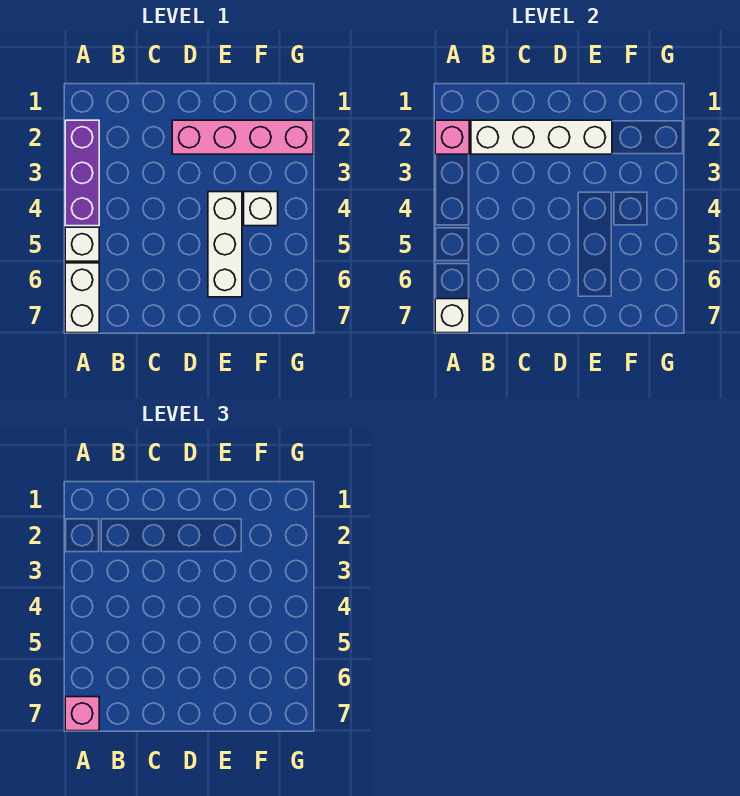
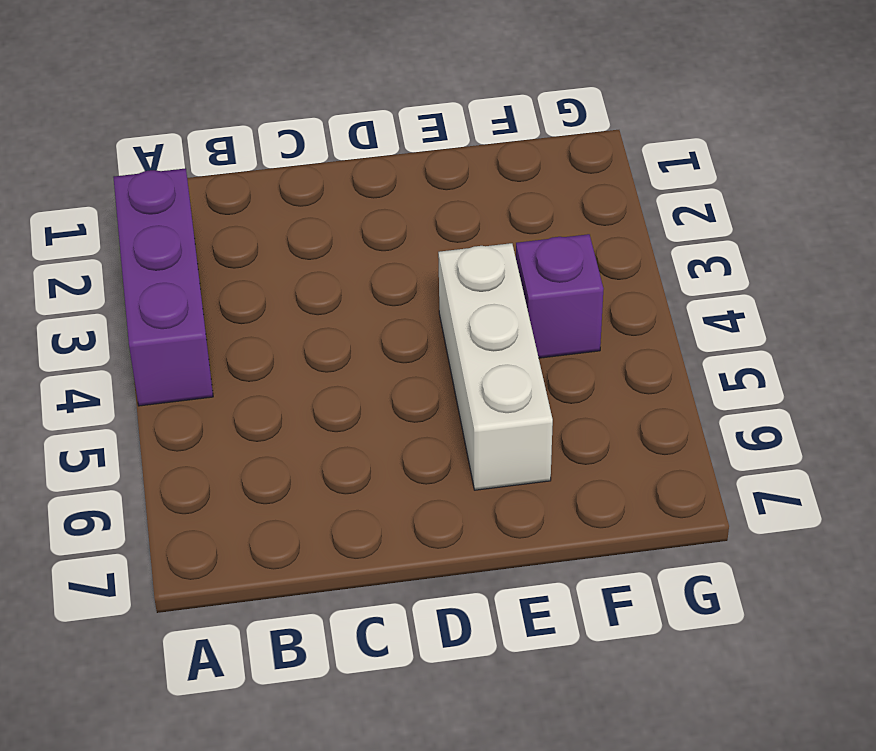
purple 1x1 brick [516,234,603,358] -> white 1x1 brick [244,192,278,226]
none -> white 1x1 brick [65,227,99,261]
none -> white 1x2 brick [65,263,99,333]

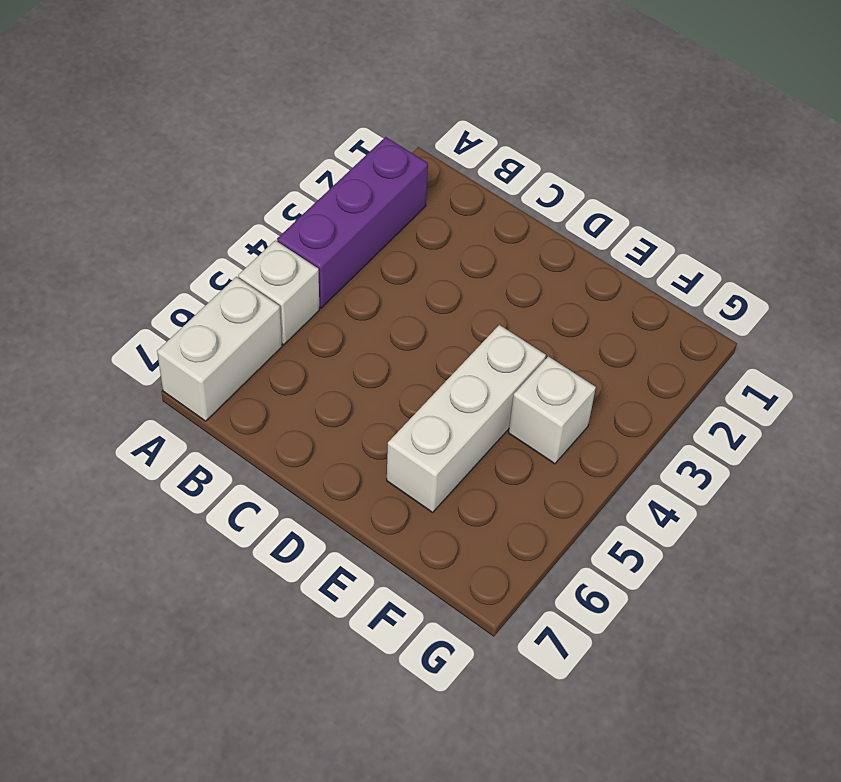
none -> pink 1x4 brick [172,120,313,154]
none -> pink 1x1 brick [435,120,469,154]

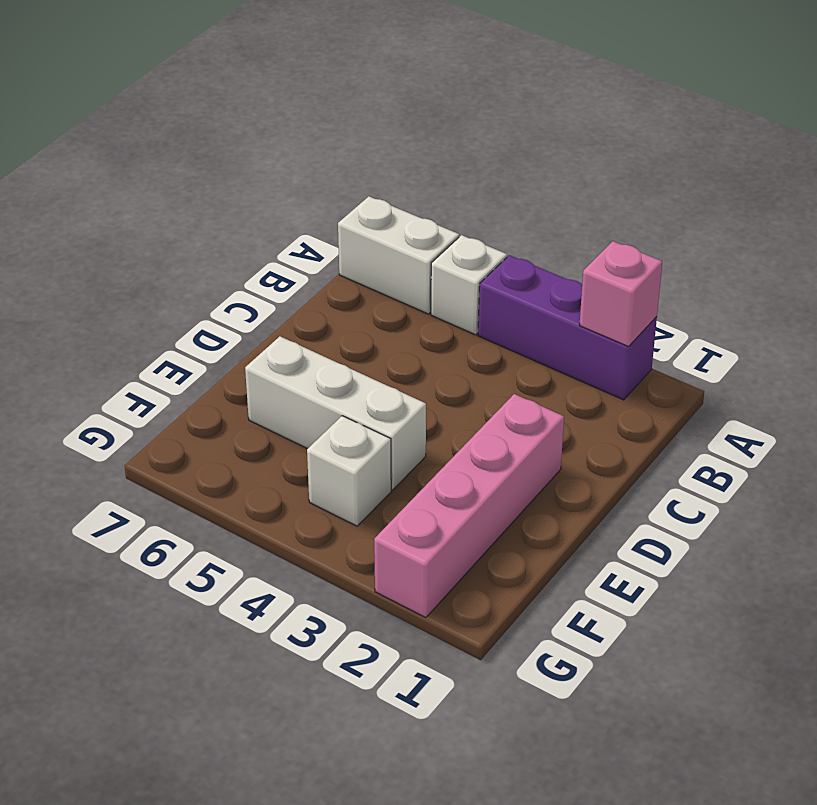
none -> white 1x1 brick [435,299,469,333]
none -> white 1x4 brick [471,120,612,154]

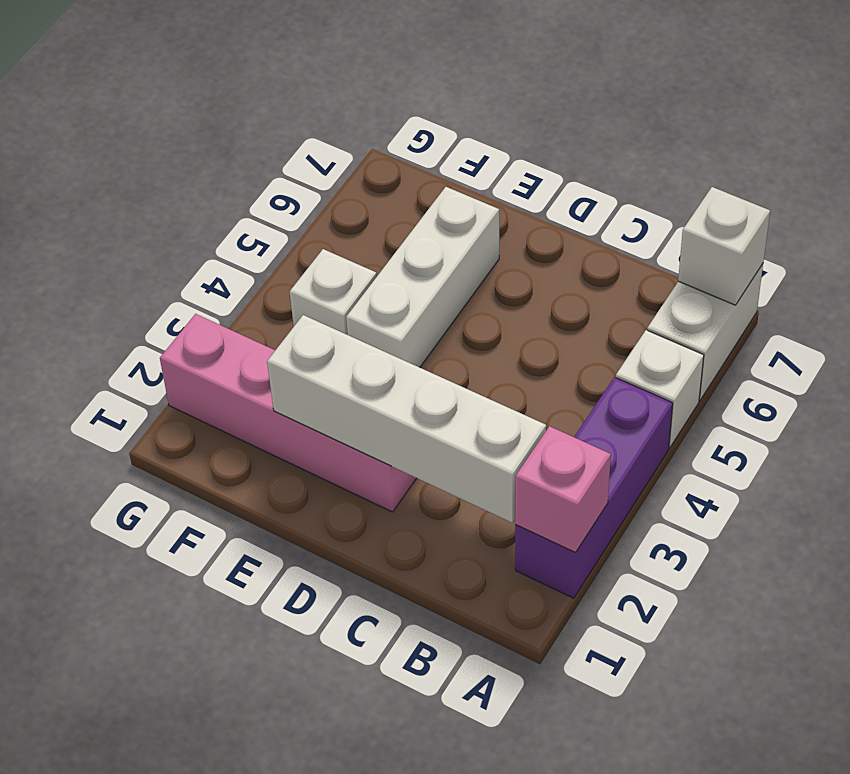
none -> pink 1x1 brick [65,697,99,731]

